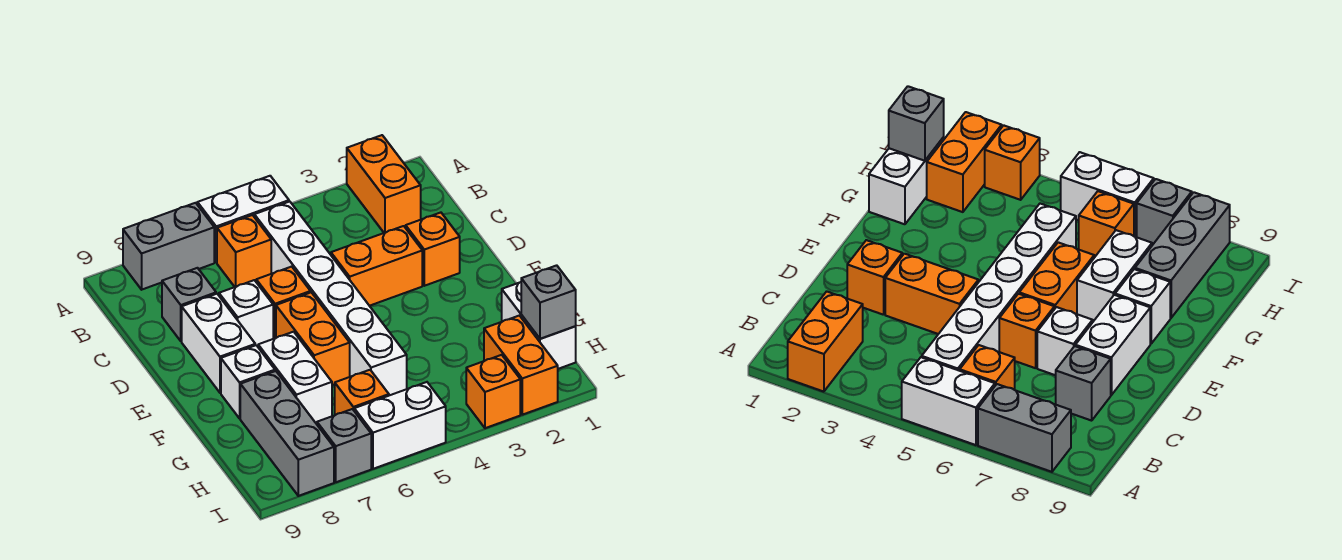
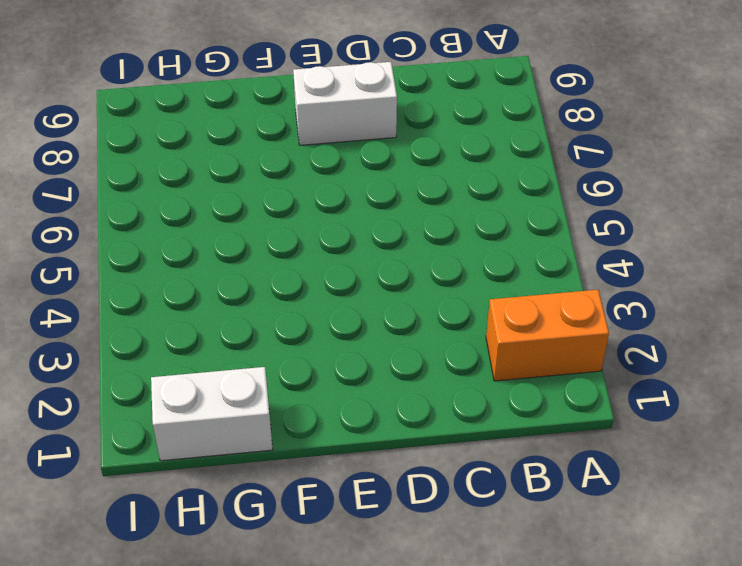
none -> white 1x2 brick [197,176,289,263]
none -> grey 1x2 brick [123,203,214,290]
none -> white 1x6 brick [254,202,407,395]

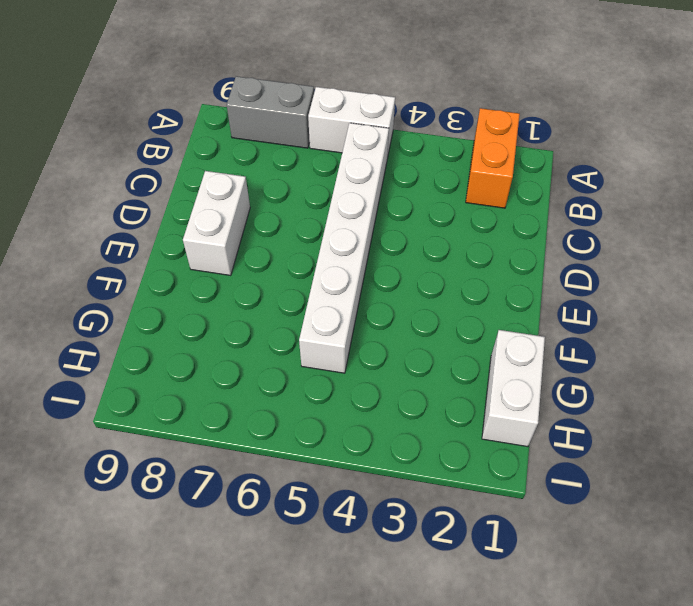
none -> orange 1x1 brick [217,215,271,287]
none -> grey 1x1 brick [162,268,216,341]
none -> orange 1x1 brick [406,213,460,286]

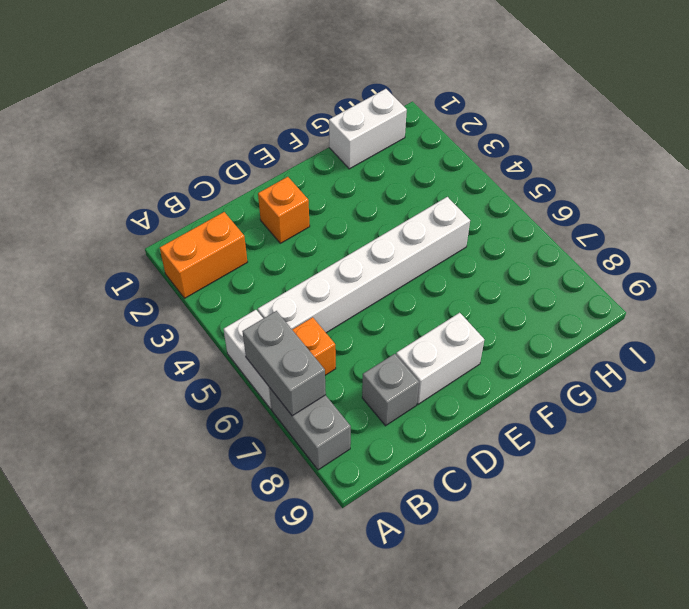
grey 1x2 brick [242,311,326,416] -> none
none -> orange 1x2 brick [331,226,422,306]
none -> orange 1x1 brick [256,267,310,339]
none -> white 1x1 brick [219,280,273,346]

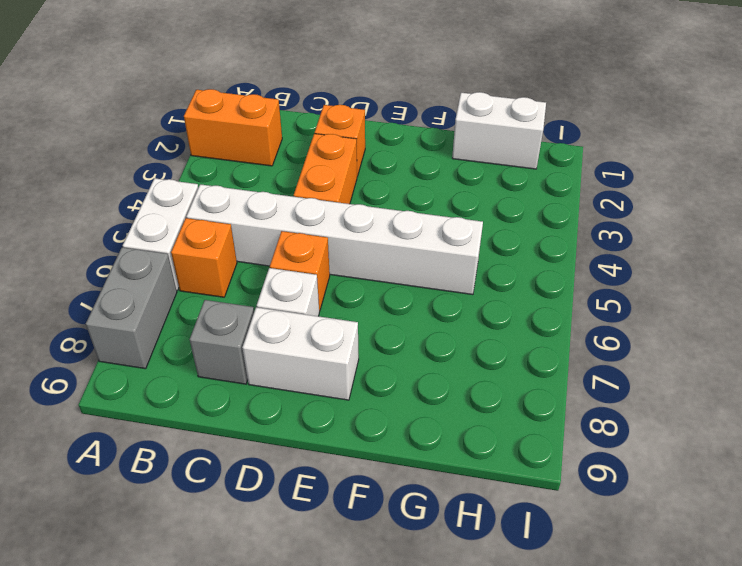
none -> orange 1x2 brick [276,292,350,385]
none -> white 1x2 brick [258,332,332,424]
none -> white 1x1 brick [221,345,275,418]

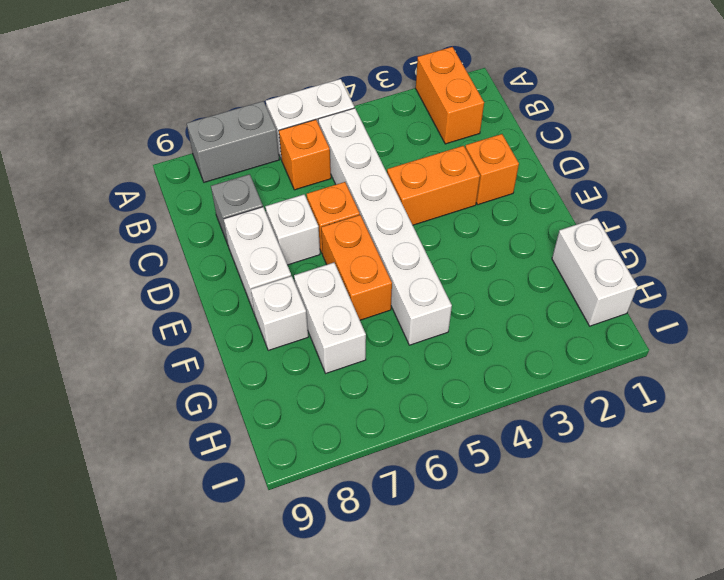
none -> grey 1x3 brick [240,371,334,496]
none -> orange 1x2 brick [484,316,558,415]
none -> orange 1x1 brick [335,370,389,415]

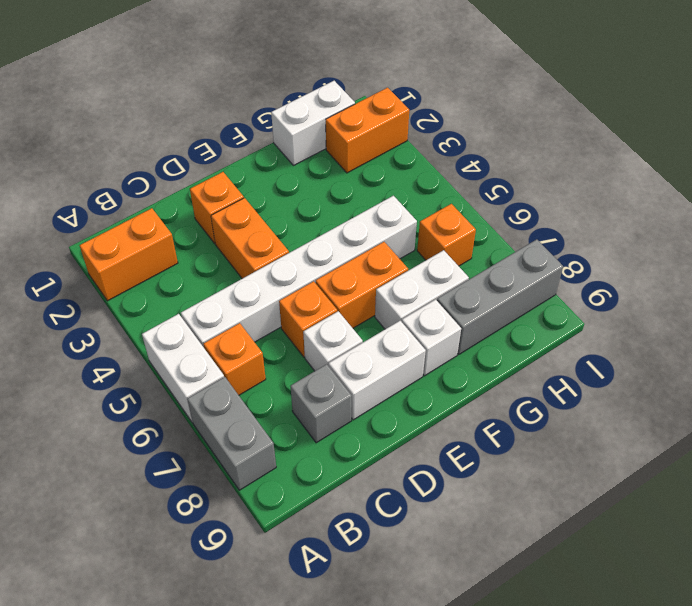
none -> orange 1x1 brick [466,355,520,428]
none -> white 1x2 brick [354,382,446,469]
none -> grey 1x1 brick [317,409,371,482]

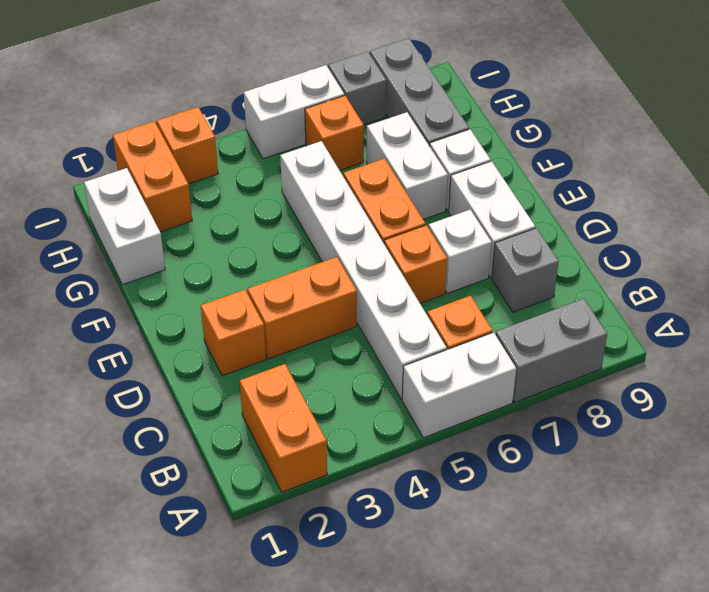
none -> grey 1x1 brick [521,265,576,339]

